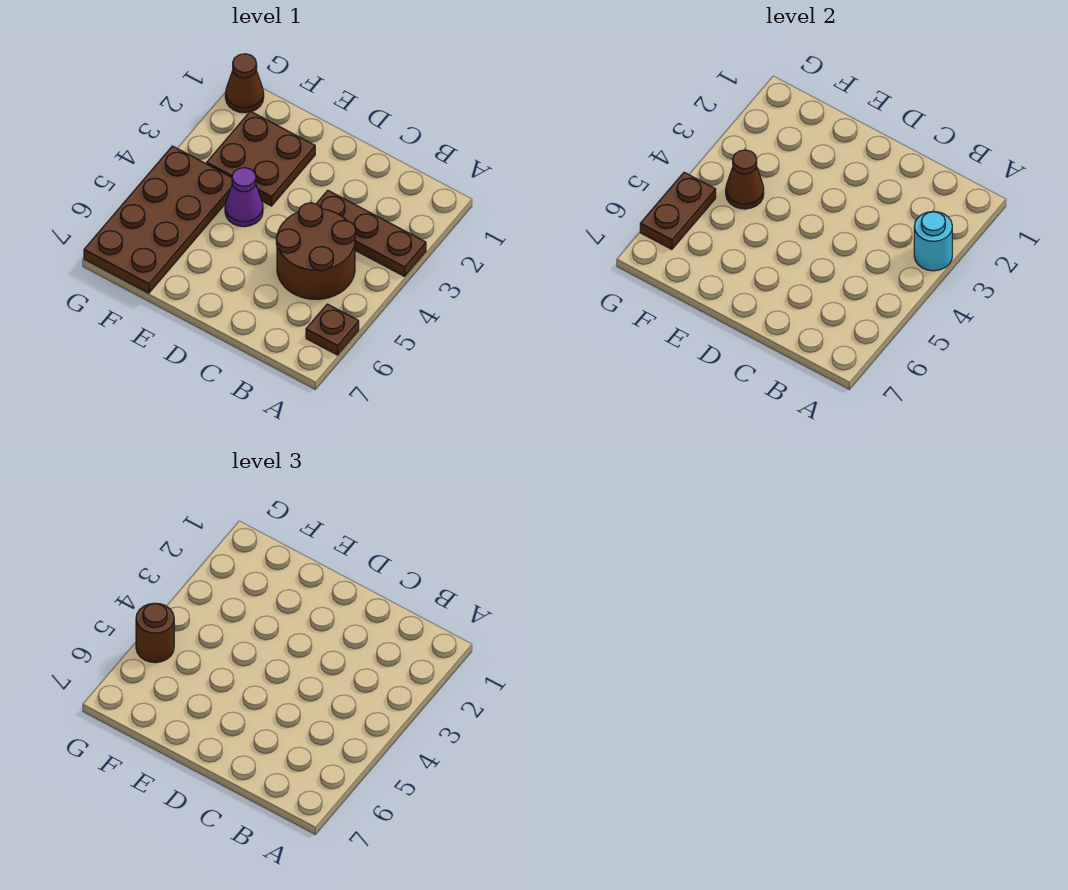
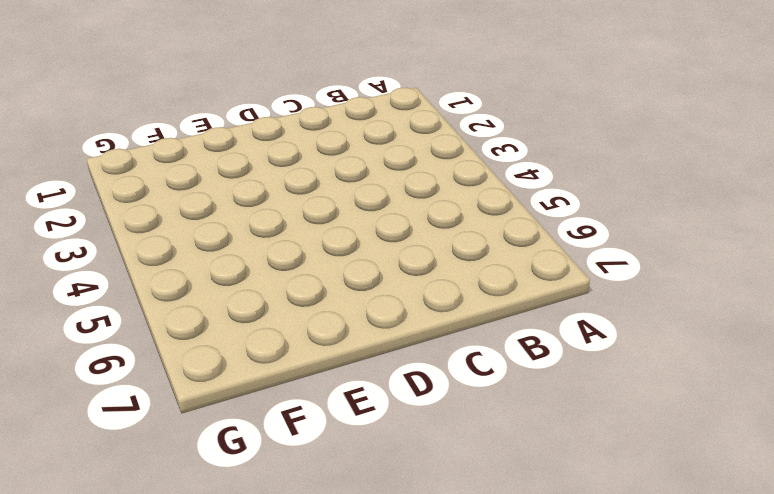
none -> brown 1x3 plate [316,190,426,276]
none -> brown 1x1 plate [306,304,359,355]

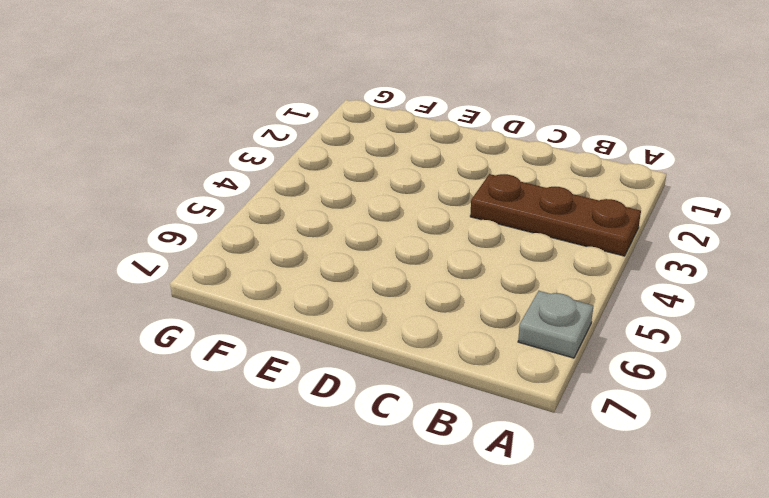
grey 1x1 plate [518,291,594,358] -> brown 1x1 plate [306,304,359,355]
none -> brown 2x2 round brick [276,203,356,299]
none -> brown 2x2 plate [207,111,315,206]

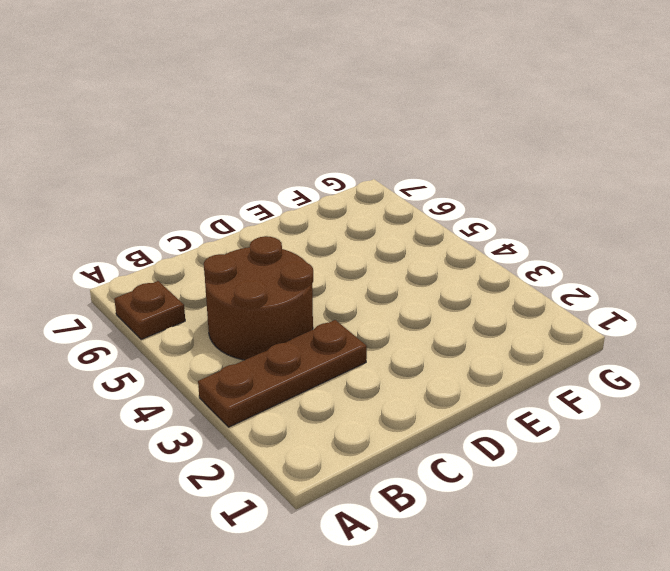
none -> brown 2x2 plate [207,111,315,206]
none -> purple 1x1 cone [225,168,263,227]

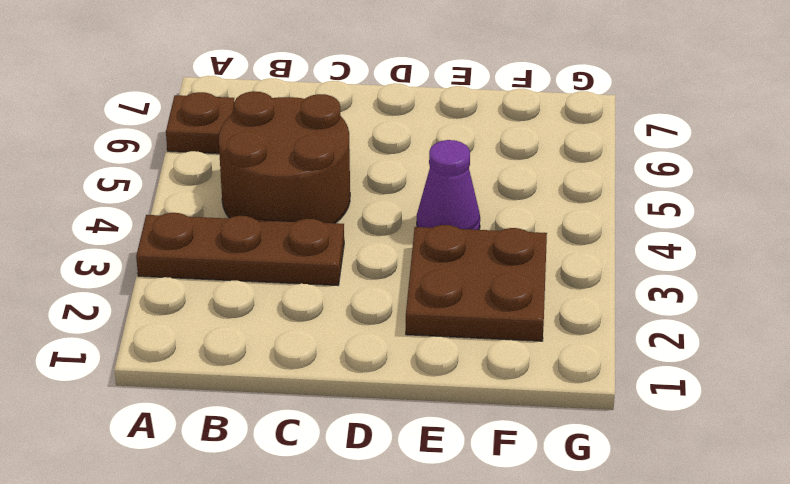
none -> brown 2x4 plate [84,146,232,293]
none -> brown 1x1 cone [225,54,264,113]

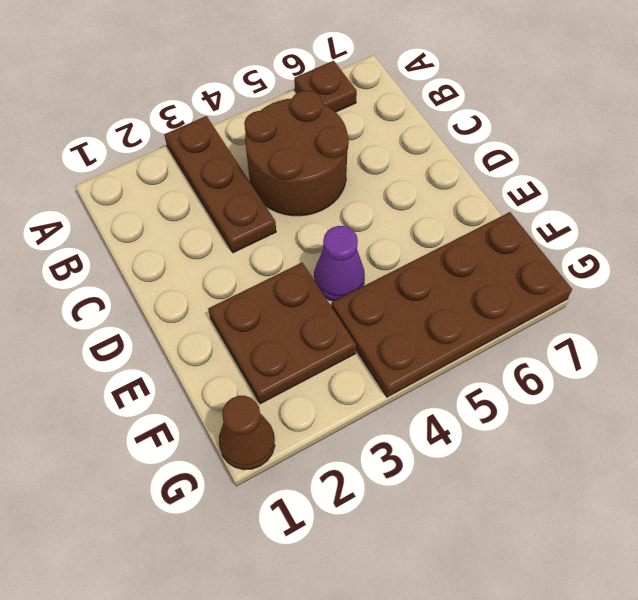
none -> cyan 1x1 round brick [914,211,952,271]
none -> brown 1x1 cone [726,150,764,209]

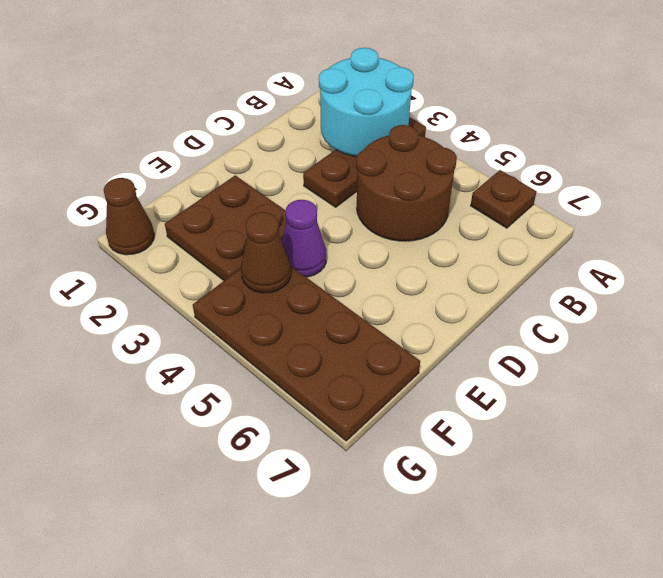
cyan 2x2 round brick [319,48,414,156] -> cyan 1x1 round brick [914,211,952,271]
none -> brown 1x2 plate [640,172,716,249]
none -> brown 1x1 round brick [136,603,174,663]

